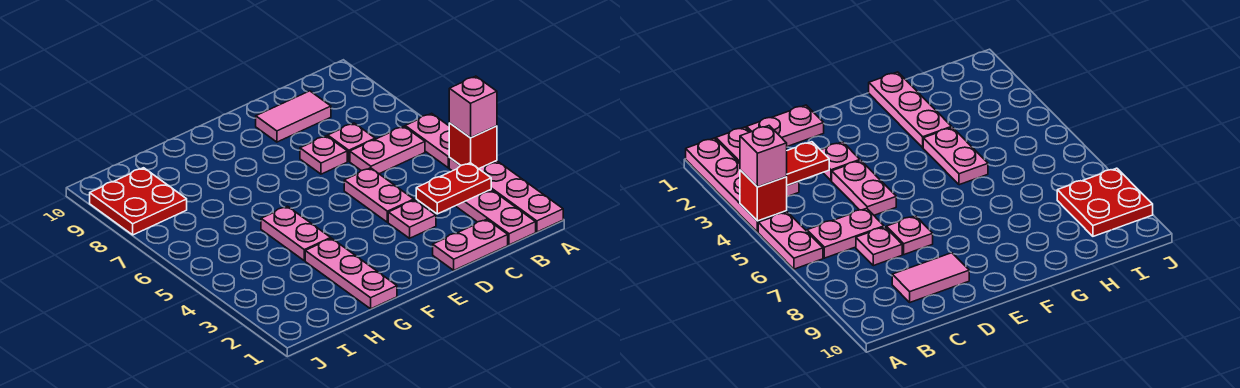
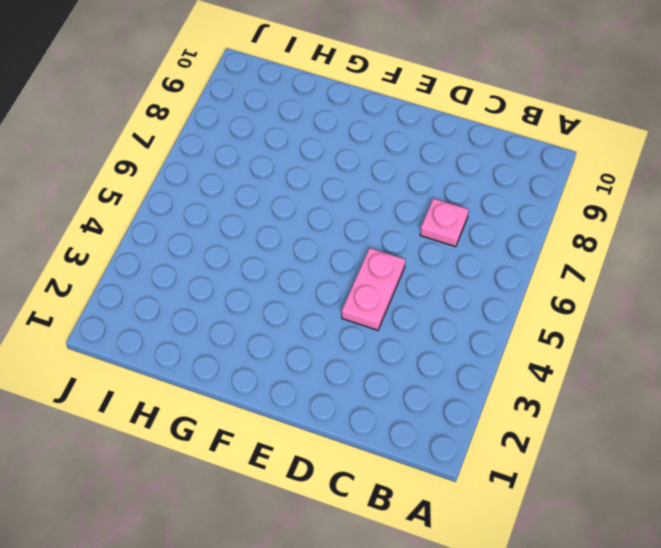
none -> pink 1x4 plate [449,158,563,232]
none -> pink 1x2 plate [405,113,450,168]
none -> pink 1x3 plate [456,190,536,245]

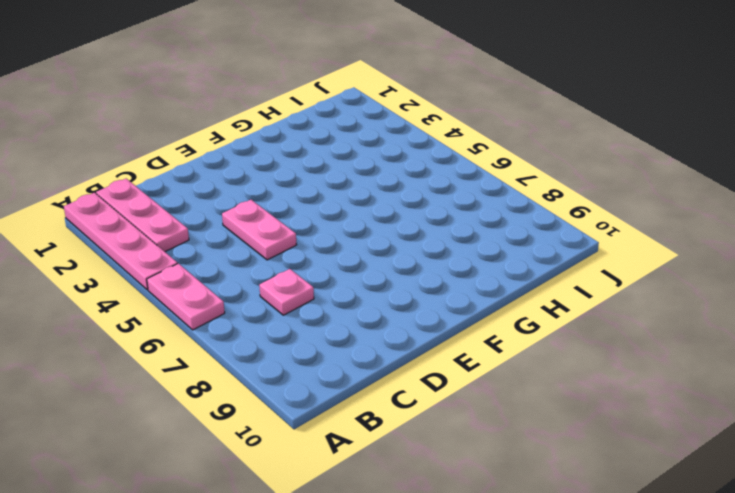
none -> pink 1x2 plate [350,126,425,174]
none -> pink 1x2 plate [433,219,508,270]
none -> pink 1x2 tile [256,91,331,142]

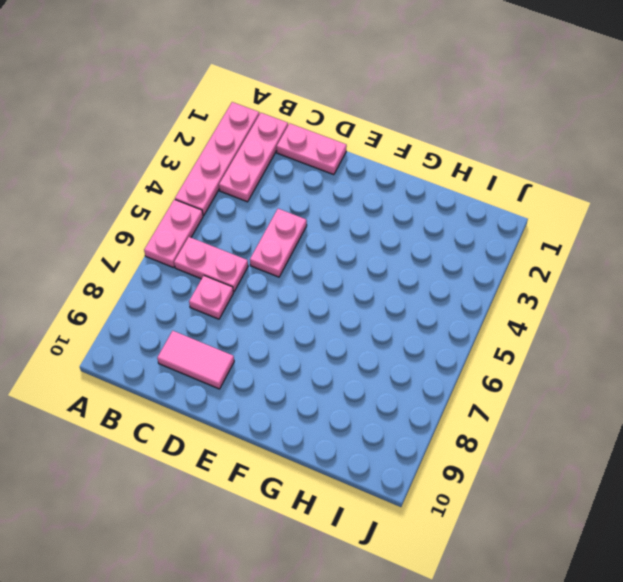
none -> pink 1x1 plate [388,200,436,238]
none -> pink 1x1 plate [300,136,347,174]
none -> pink 1x3 plate [305,238,397,309]

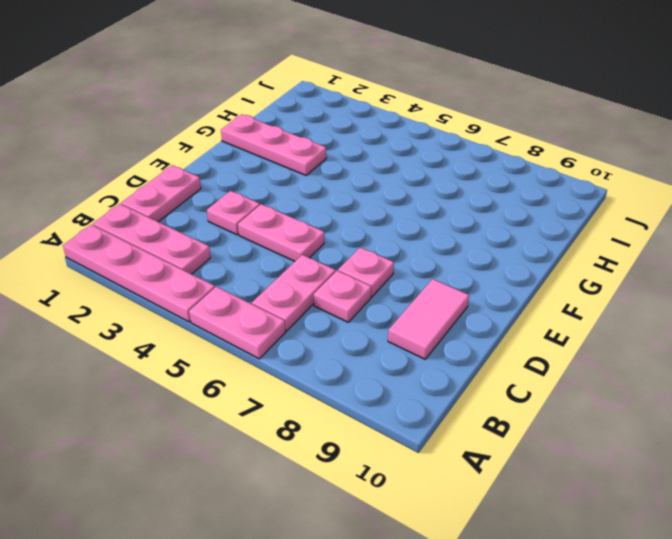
none -> pink 1x2 plate [261,206,331,261]
none -> red 2x2 plate [90,168,187,235]
none -> red 1x1 brick [449,123,497,169]

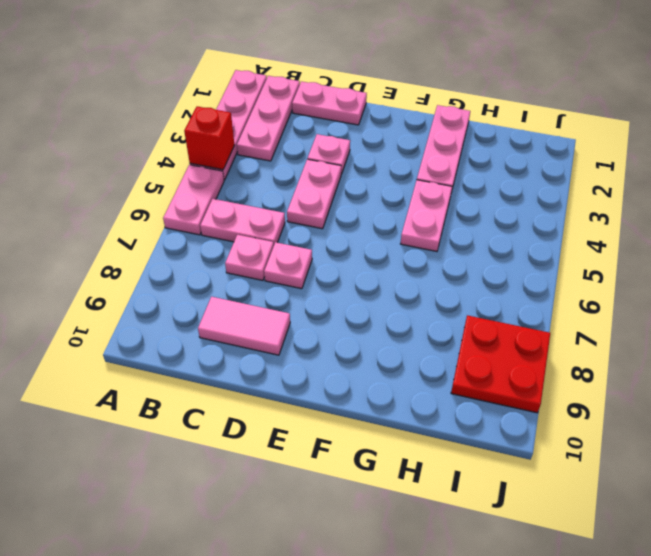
none -> red 1x2 plate [416,163,491,214]
none -> pink 1x1 brick [449,76,497,138]

